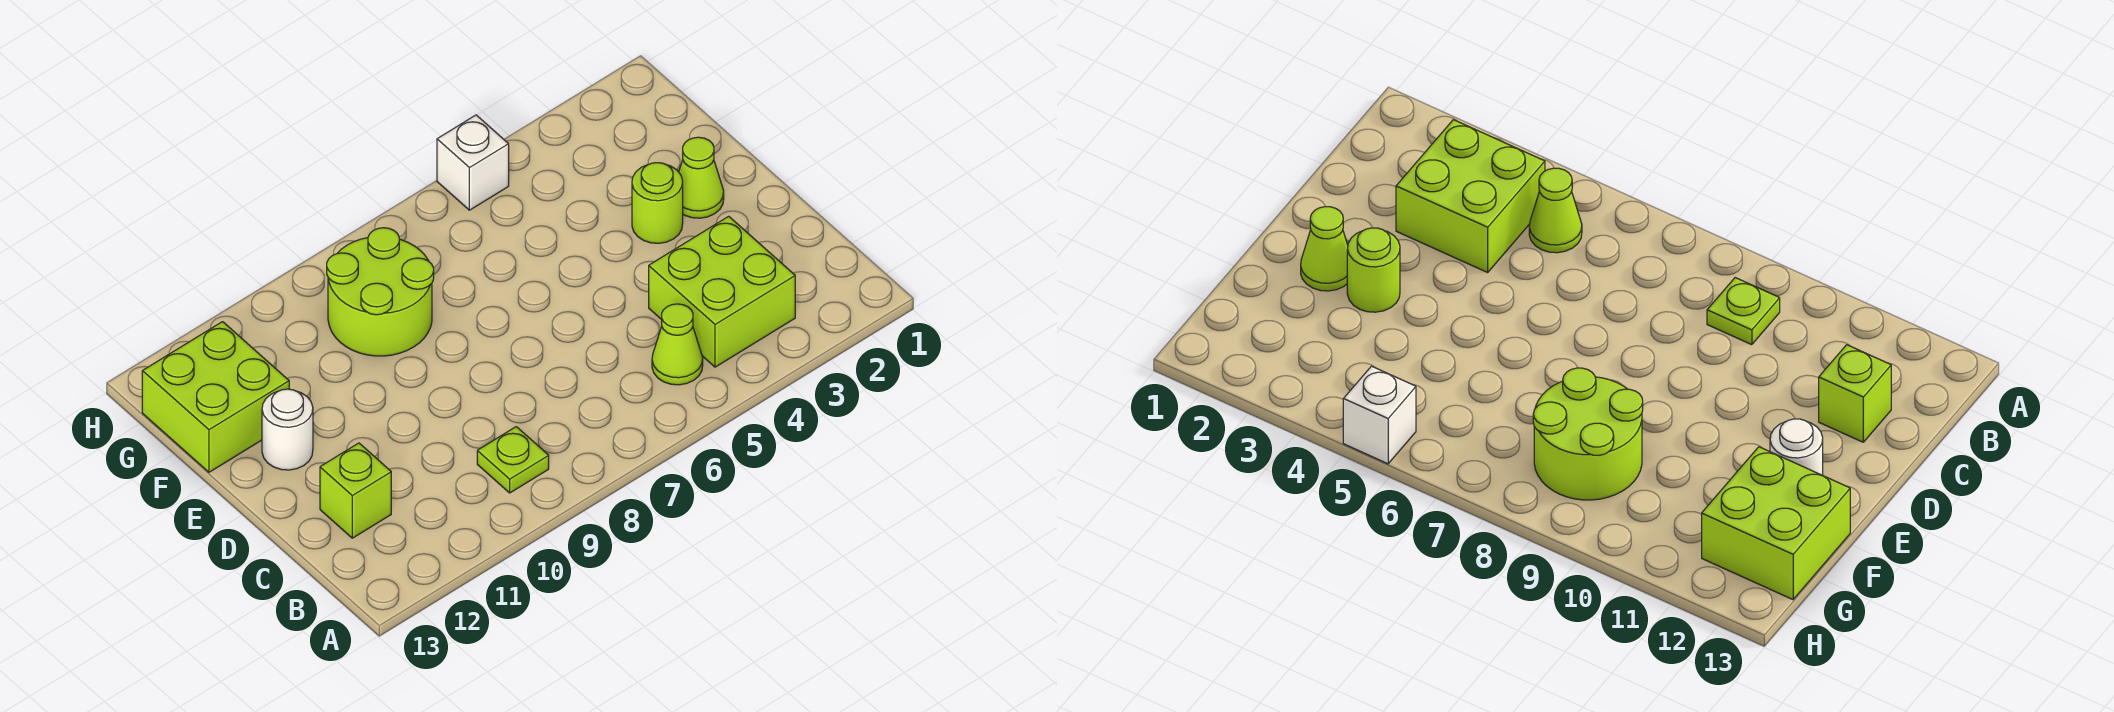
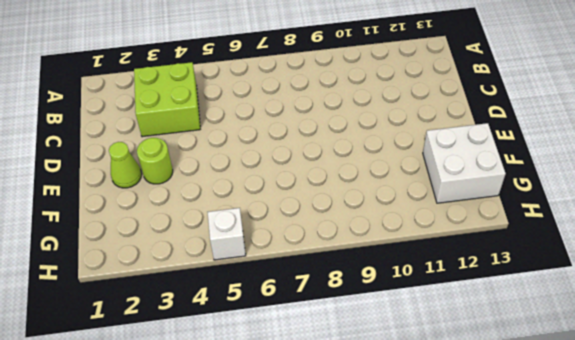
white 2x2 brick [423,123,506,203] -> lime 2x2 brick [142,322,289,472]
none -> lime 1x1 cone [652,304,703,385]
none -> lime 1x1 plate [477,427,549,493]

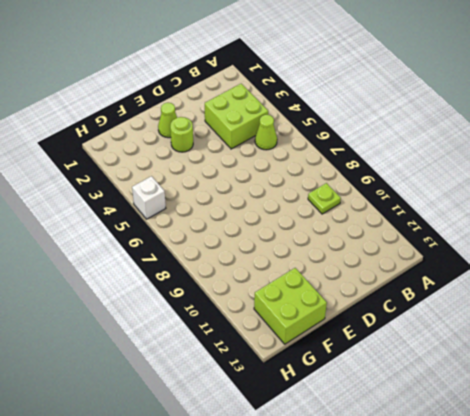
none -> lime 1x1 brick [320,443,391,538]
none -> white 1x1 round brick [262,389,313,470]

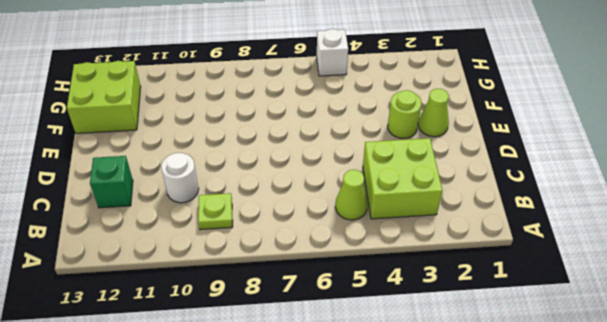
white 1x1 round brick [161,153,199,203] -> white 1x1 round brick moved to [262,389,313,470]
green 1x1 brick [90,156,133,208] -> lime 1x1 brick [320,443,391,538]
none -> lime 2x2 round brick [327,228,434,356]

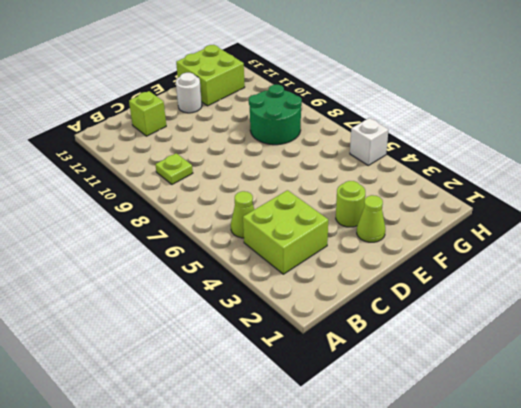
green 2x2 round brick [249,85,302,145] -> lime 2x2 round brick [327,228,434,356]

